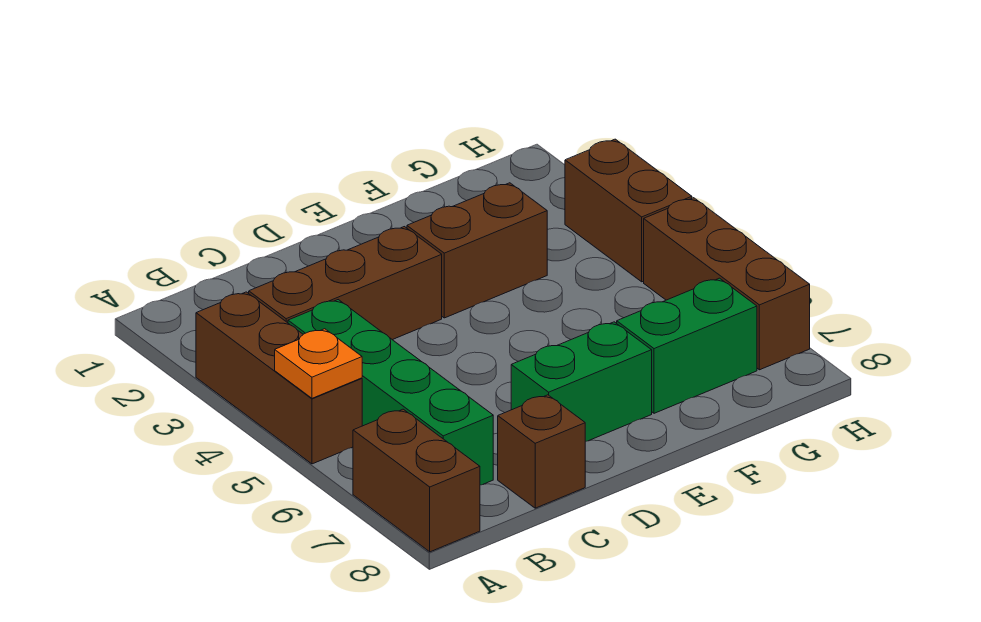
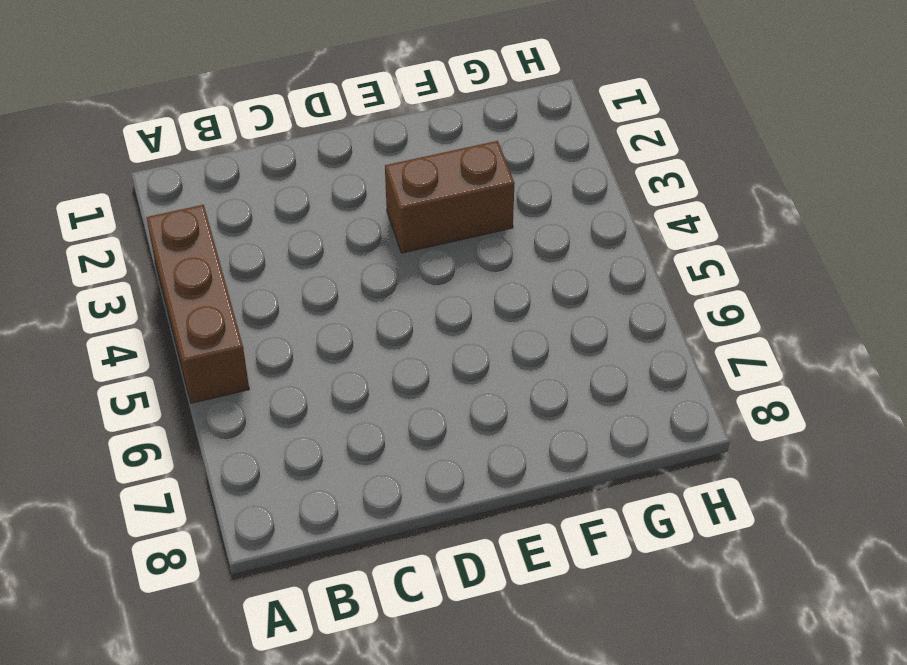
none -> brown 1x2 brick [353,409,480,552]
none -> brown 1x3 brick [249,227,442,340]

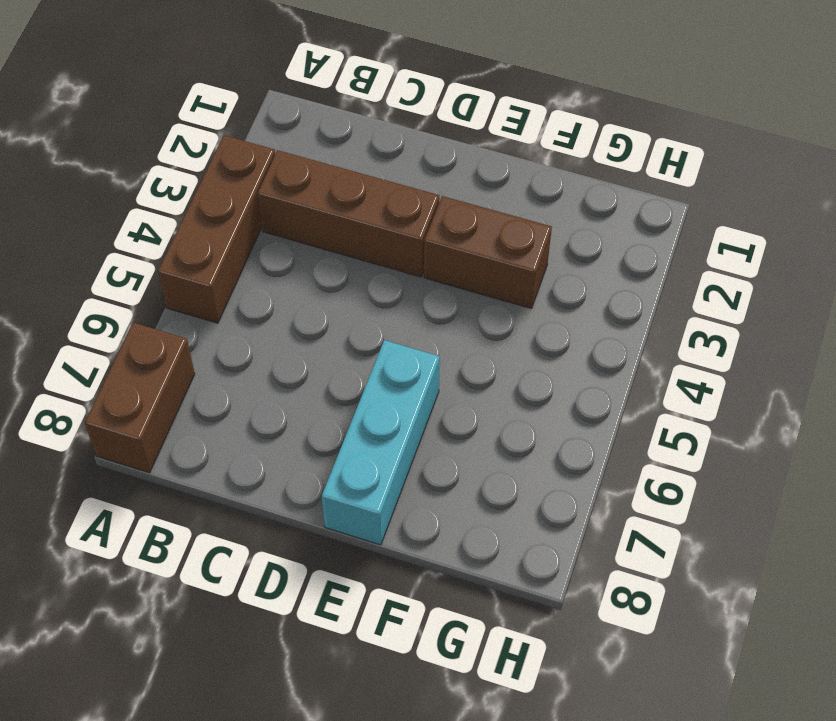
cyan 1x3 brick [322,340,440,545] -> green 1x2 brick [511,322,652,441]
none -> green 1x4 brick [288,300,493,485]
none -> brown 1x1 brick [498,395,585,508]

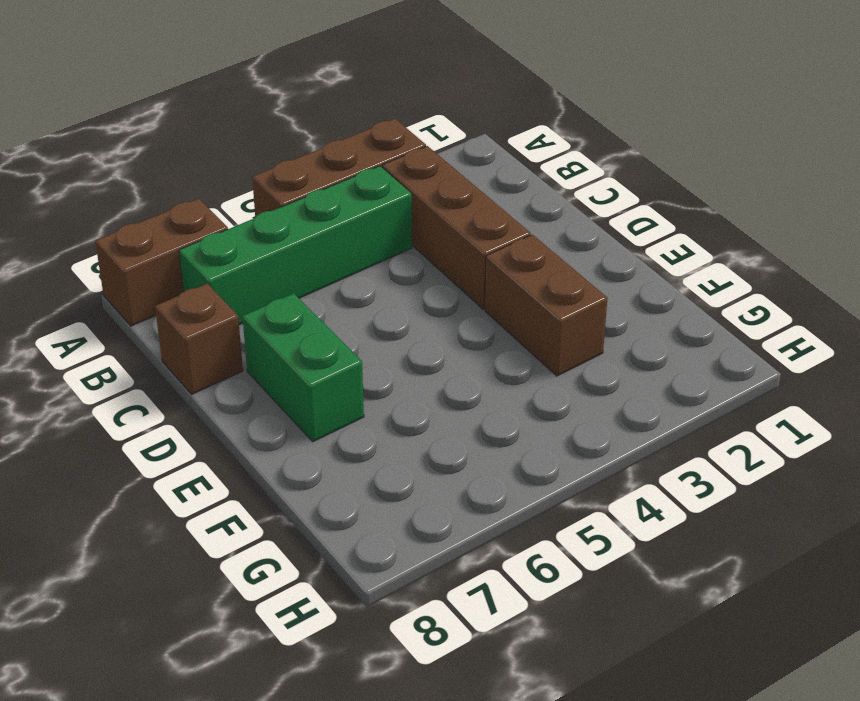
none -> green 1x2 brick [617,278,757,413]
none -> brown 1x2 brick [565,139,692,282]

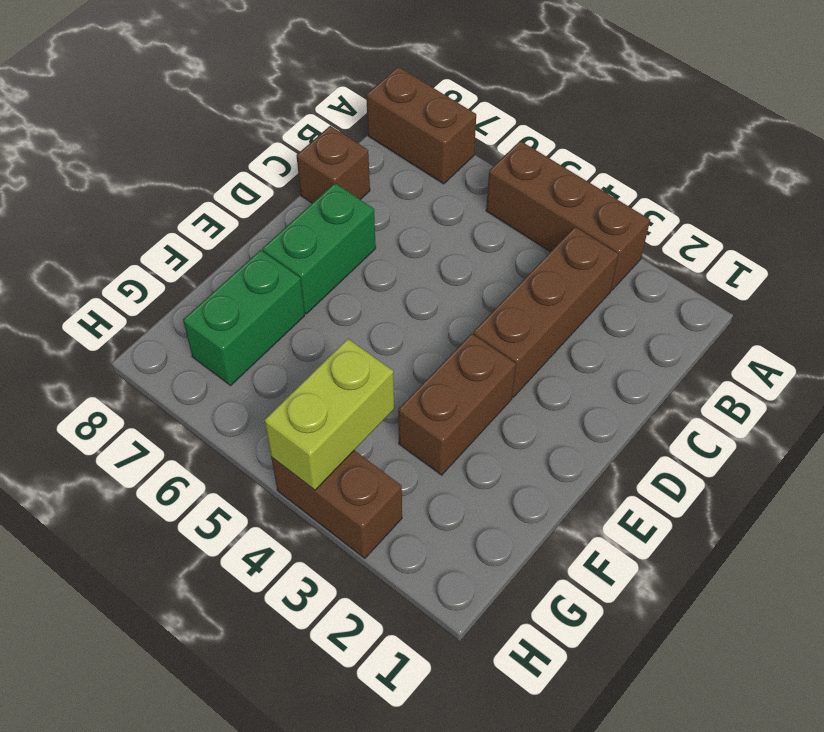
lime 1x2 brick [264,339,394,490] -> none
none -> green 1x4 brick [288,300,493,485]
none -> brown 1x3 brick [644,198,810,370]

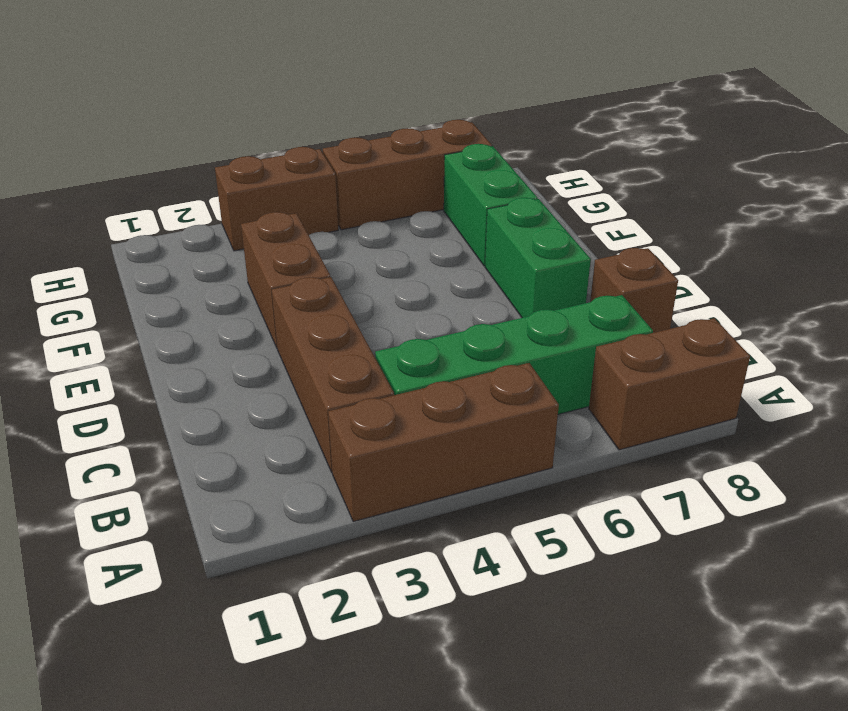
none -> orange 1x1 plate [275,329,362,398]

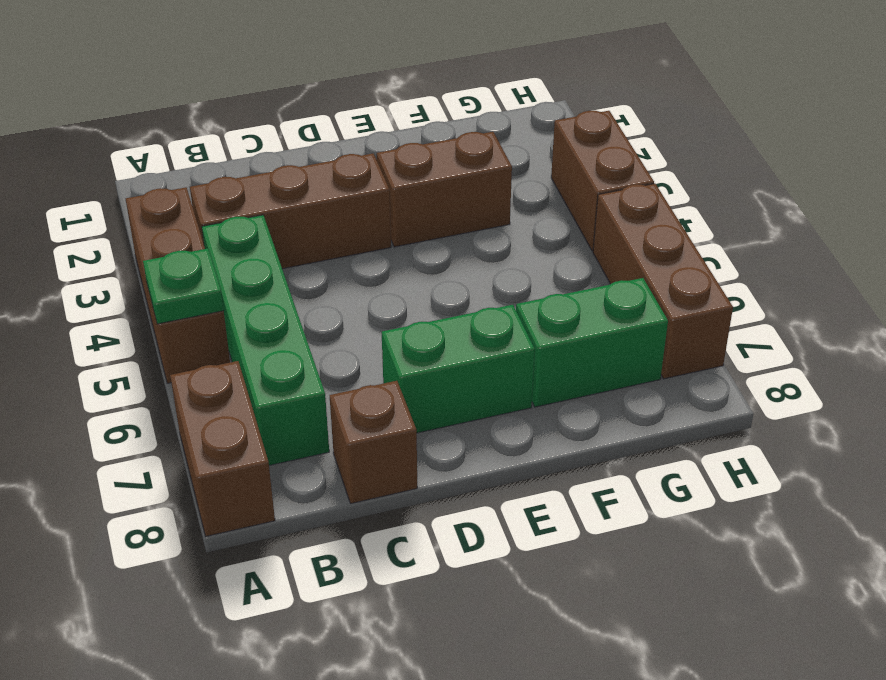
green 1x1 plate [143,249,224,324] -> orange 1x1 plate [275,329,362,398]

